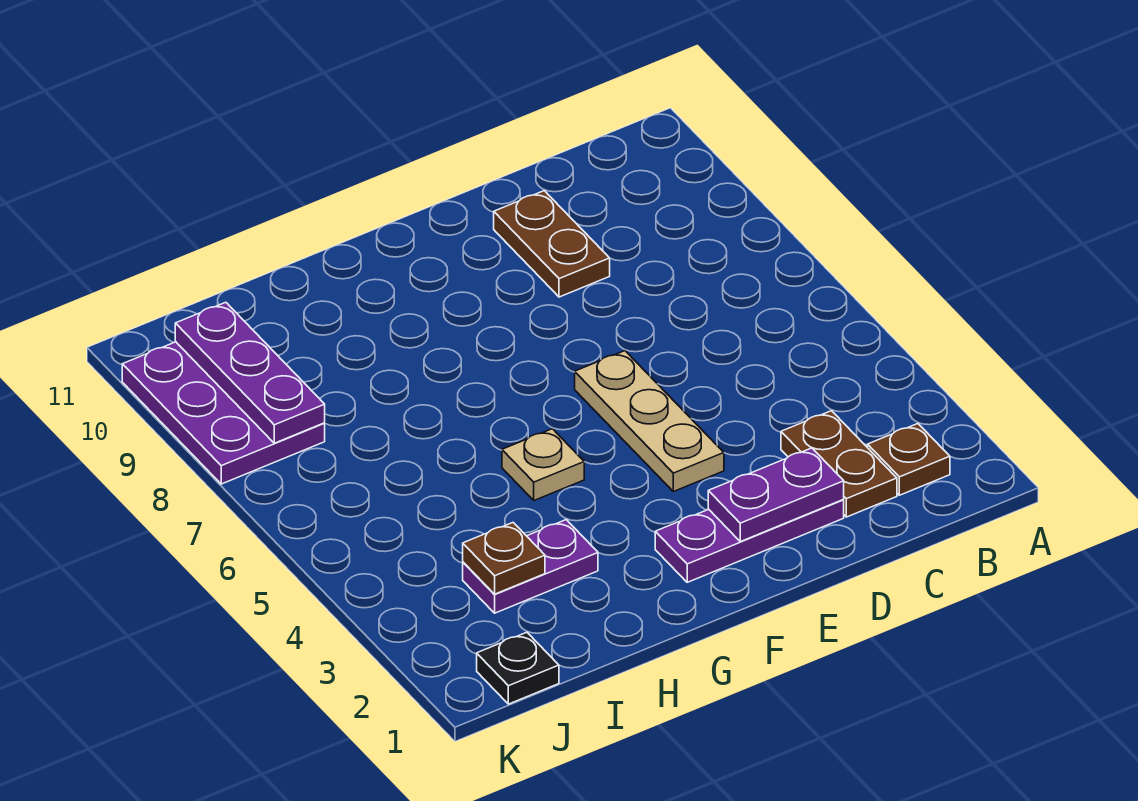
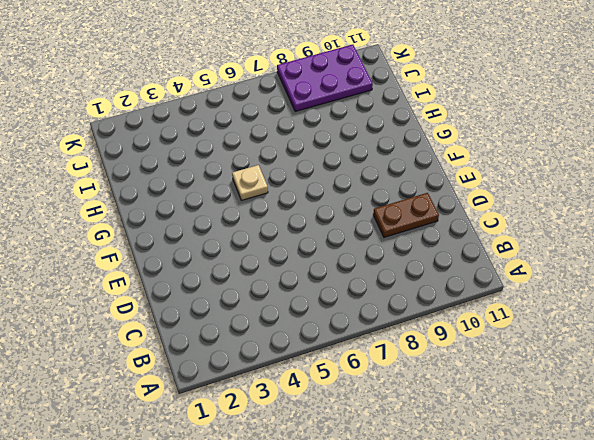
none -> brown 1x1 plate [868,424,950,495]
none -> brown 1x2 plate [781,411,897,517]
none -> purple 1x3 plate [655,500,844,582]

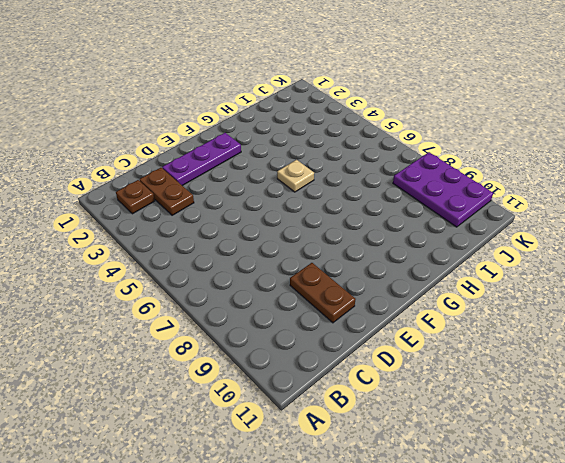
none -> tan 1x3 plate [575,351,724,492]
none -> purple 1x2 plate [463,520,598,613]
none -> black 1x1 plate [477,632,559,704]

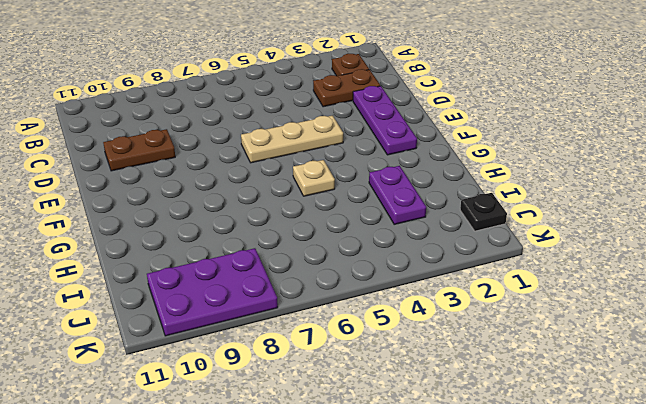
none -> purple 1x2 plate [708,448,844,542]
none -> brown 1x1 plate [463,523,545,594]
none -> purple 1x3 plate [175,302,325,443]

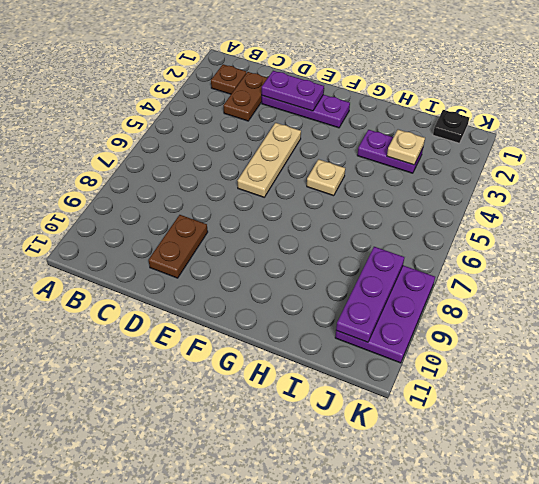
tan 1x1 plate [387,130,425,165] -> brown 1x1 plate [463,523,545,594]

